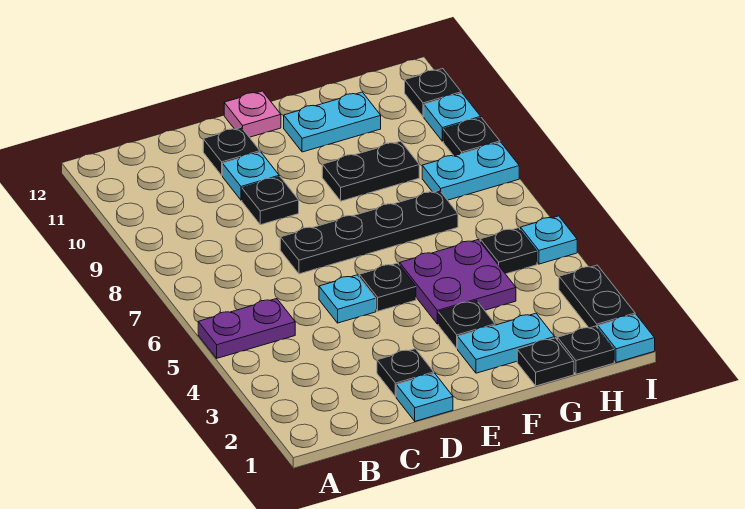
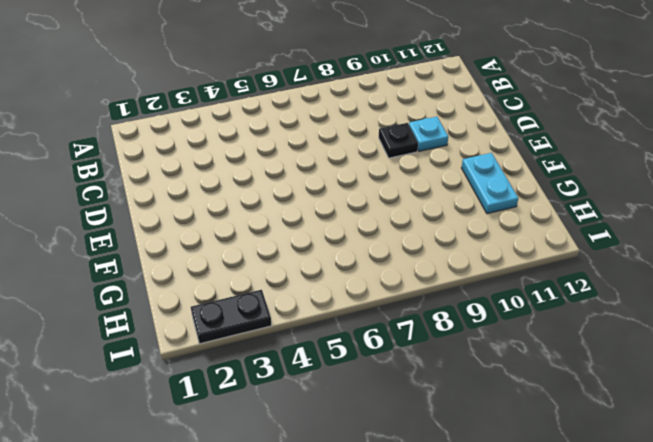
none -> purple 1x2 plate [198,299,295,358]
none -> cyan 1x1 plate [396,373,453,421]
none -> black 1x1 plate [377,349,434,397]

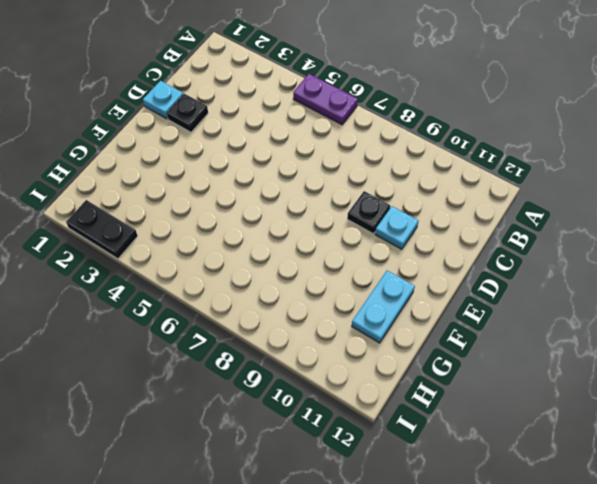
purple 1x2 plate [293,74,358,125] -> purple 1x2 plate turned to [198,299,295,358]
none -> cyan 1x1 plate [319,275,376,323]
none -> black 1x4 plate [280,190,458,274]
none -> black 1x1 plate [203,127,260,175]

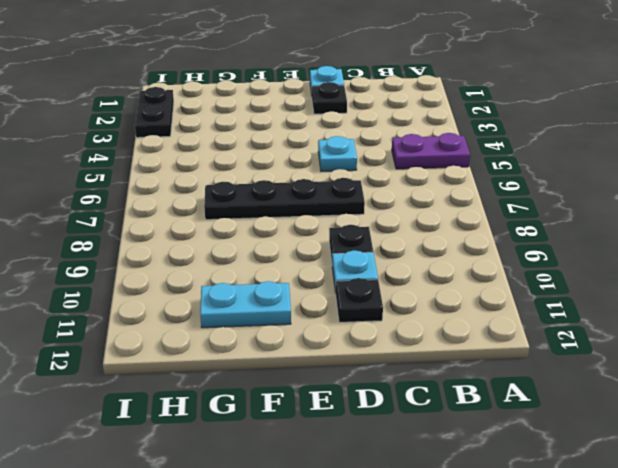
none -> black 1x1 plate [359,263,416,311]
none -> pink 1x1 plate [224,91,281,137]
none -> cyan 1x2 plate [458,313,555,373]

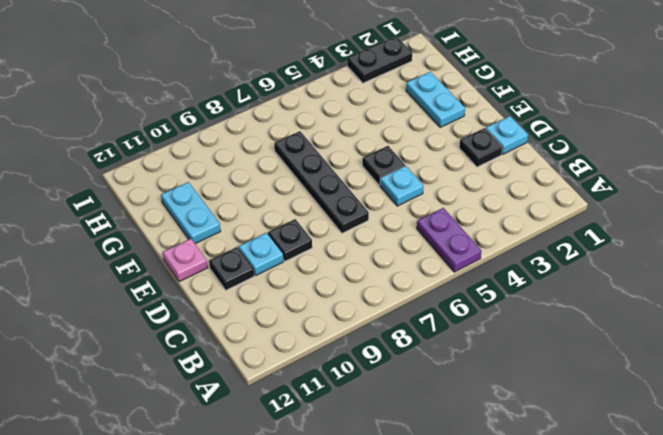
none -> black 1x1 plate [438,301,495,349]
none -> purple 2x2 plate [400,240,516,324]
none -> black 1x2 plate [322,141,419,201]

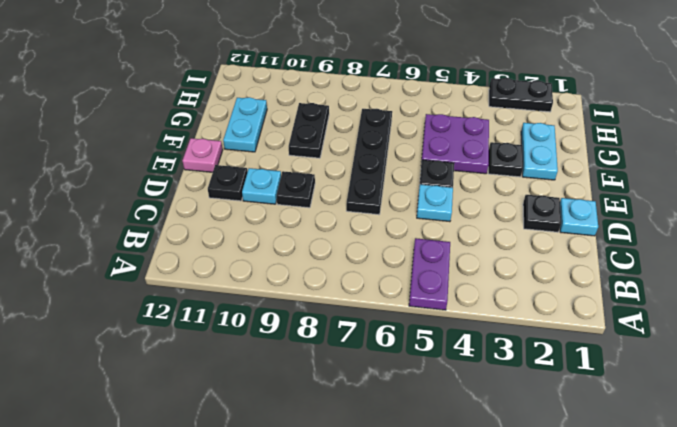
none -> black 1x1 plate [517,338,574,386]
none -> black 1x1 plate [557,326,614,374]
none -> black 1x1 plate [480,228,537,274]

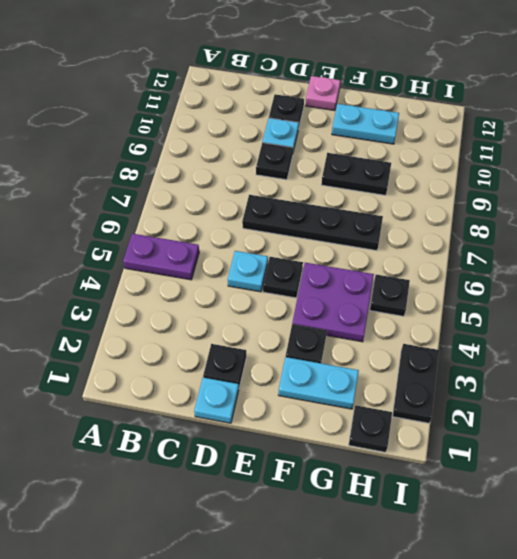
none -> black 1x1 plate [517,338,574,386]
none -> cyan 1x2 plate [422,142,519,200]
none -> cyan 1x1 plate [598,314,655,362]

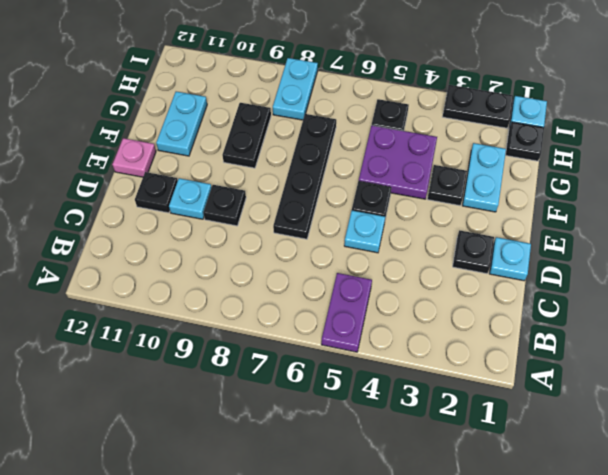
none -> black 1x1 plate [517,338,574,386]
none -> cyan 1x1 plate [521,216,577,264]
none -> black 1x1 plate [443,118,500,156]

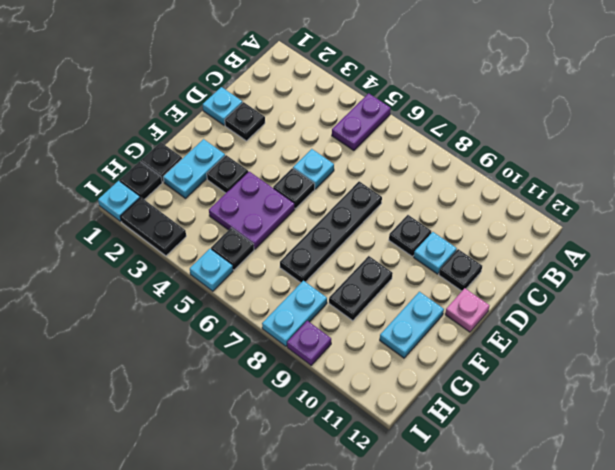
purple 1x1 plate [287,321,331,365] -> black 1x1 plate [443,118,500,156]
none -> cyan 1x1 plate [424,93,481,141]
none -> black 1x1 plate [405,69,461,117]

